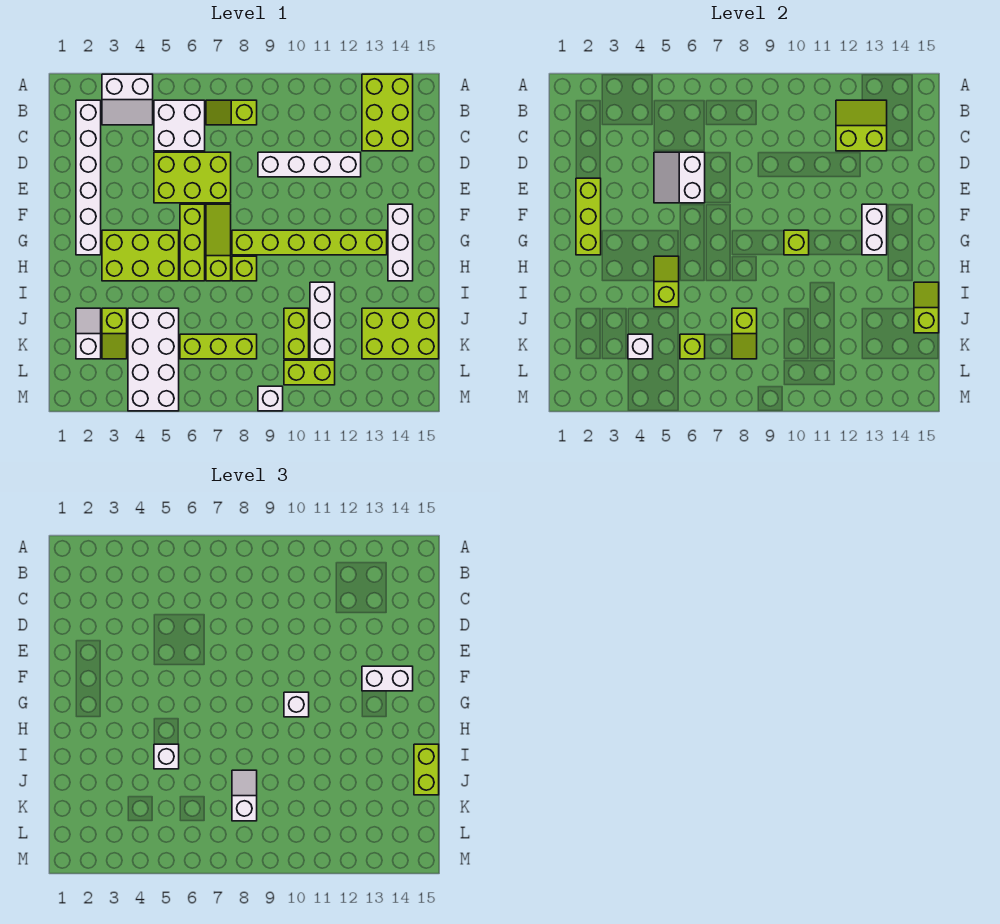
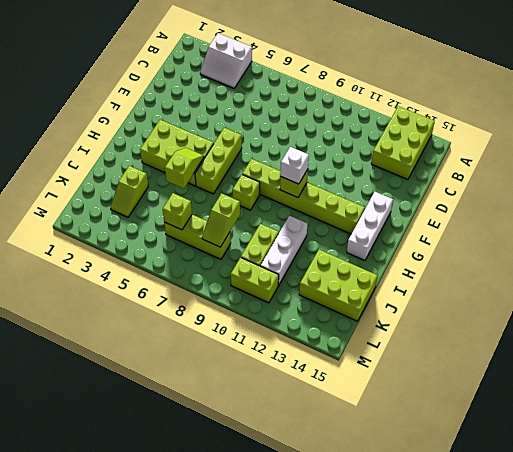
none -> white 1x6 brick [76,100,101,255]
none -> white 2x2 brick [154,100,205,151]
none -> lime 1x2 slope [206,100,257,125]
none -> lime 2x3 brick [154,152,231,203]

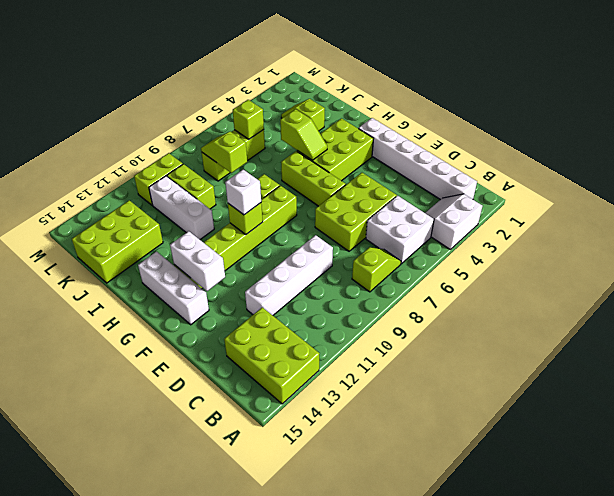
none -> lime 1x3 slope [206,204,231,281]
none -> white 1x2 slope [76,308,101,359]
none -> white 2x4 brick [128,308,179,411]
none -> white 1x1 brick [258,386,283,411]

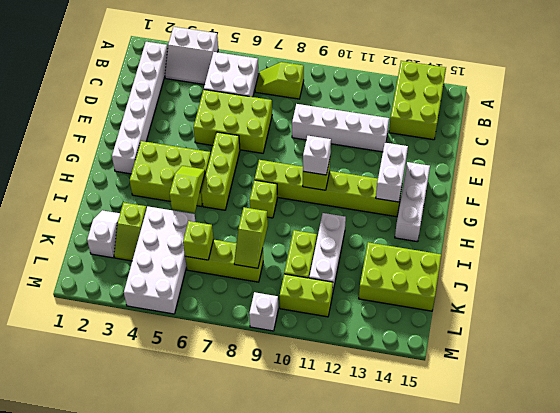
none -> lime 1x3 slope [206,204,231,281]
none -> lime 2x2 slope [836,100,887,151]
none -> white 2x2 slope [654,152,705,203]
none -> lime 1x3 brick [576,178,601,255]

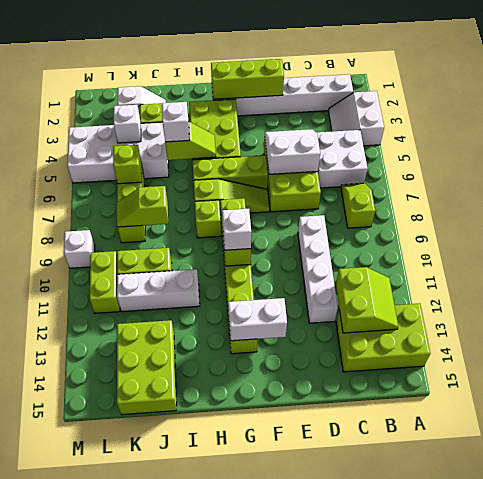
none -> white 1x3 brick [388,204,413,281]
none -> lime 1x2 slope [914,282,939,333]
none -> white 1x2 brick [362,666,413,691]
none -> lime 1x2 brick [414,744,439,795]

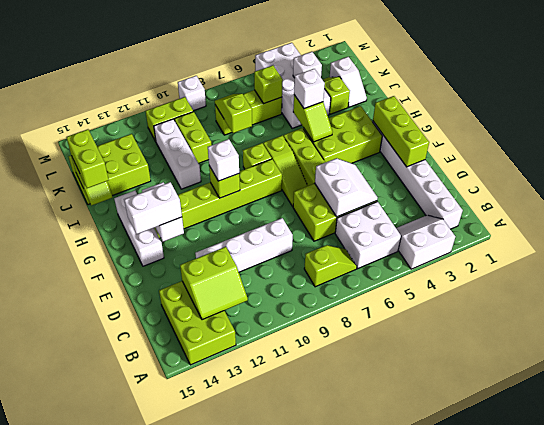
none -> white 1x2 slope [232,770,257,821]

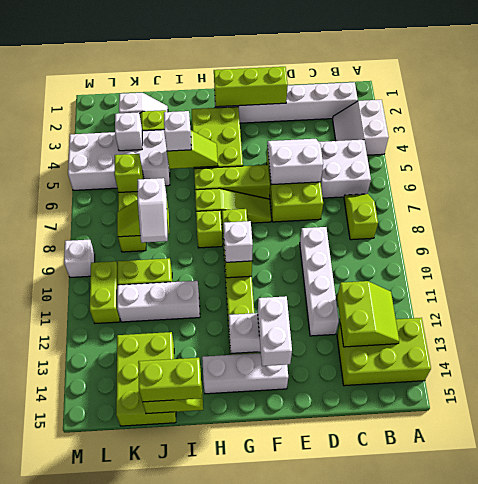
white 1x2 slope [138,178,168,243] -> white 1x2 slope turned to [232,770,257,821]

